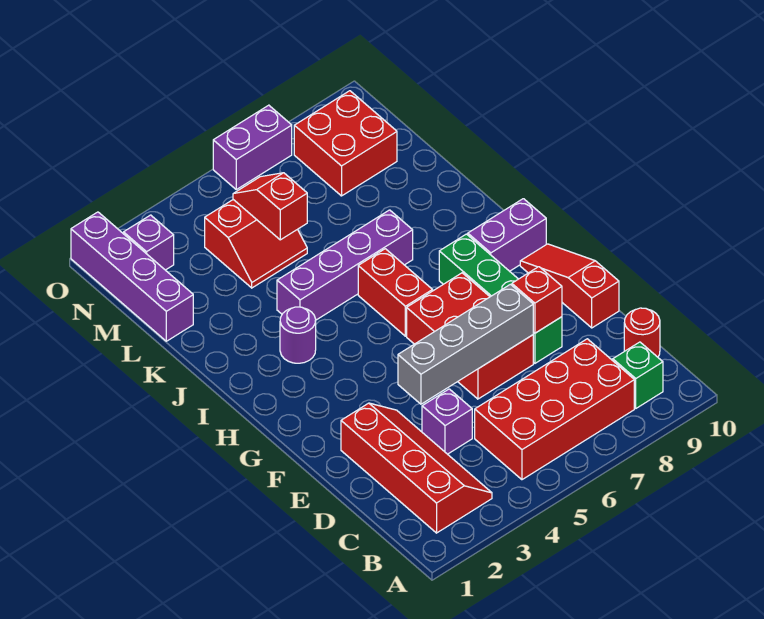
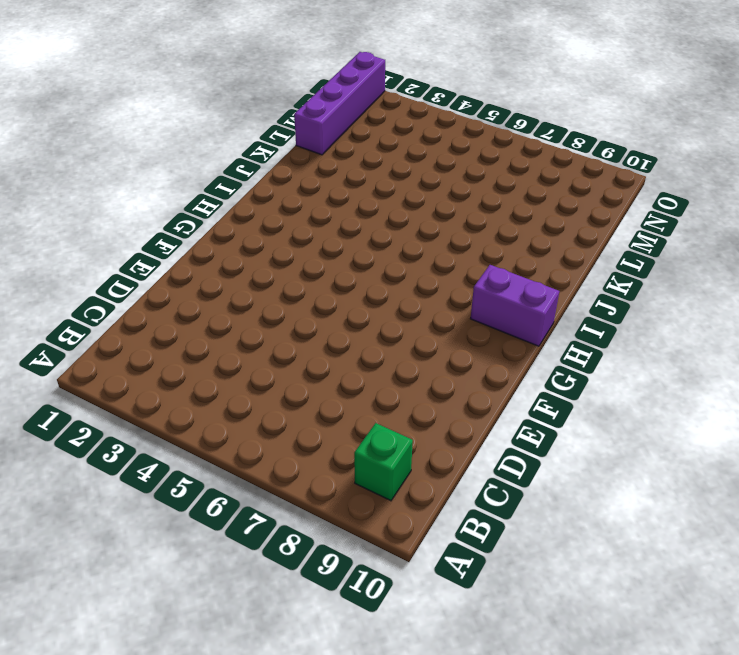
none -> red 2x4 slope [341,403,492,533]
none -> red 2x4 brick [475,339,634,480]
none -> red 1x1 round brick [624,308,660,357]

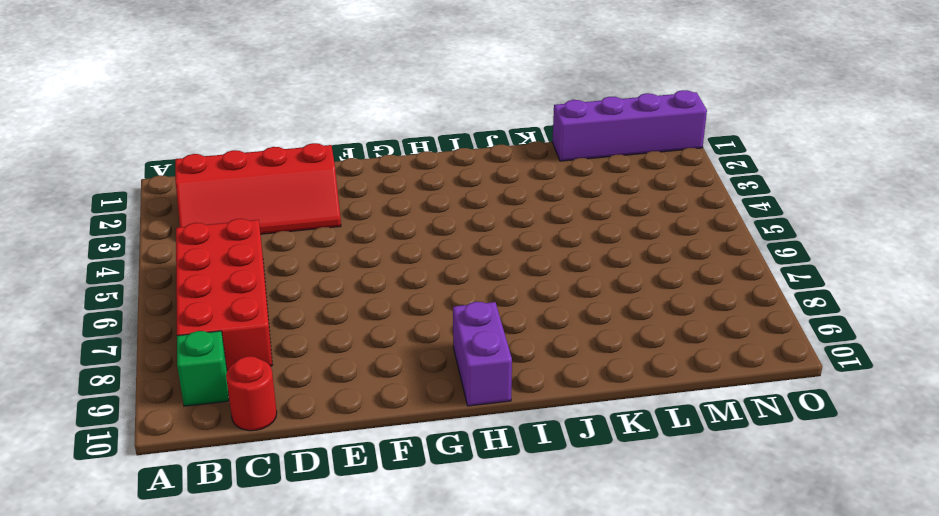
none -> purple 1x1 brick [422,389,472,454]
none -> red 2x3 brick [407,273,533,399]
none -> green 1x4 brick [439,234,562,363]

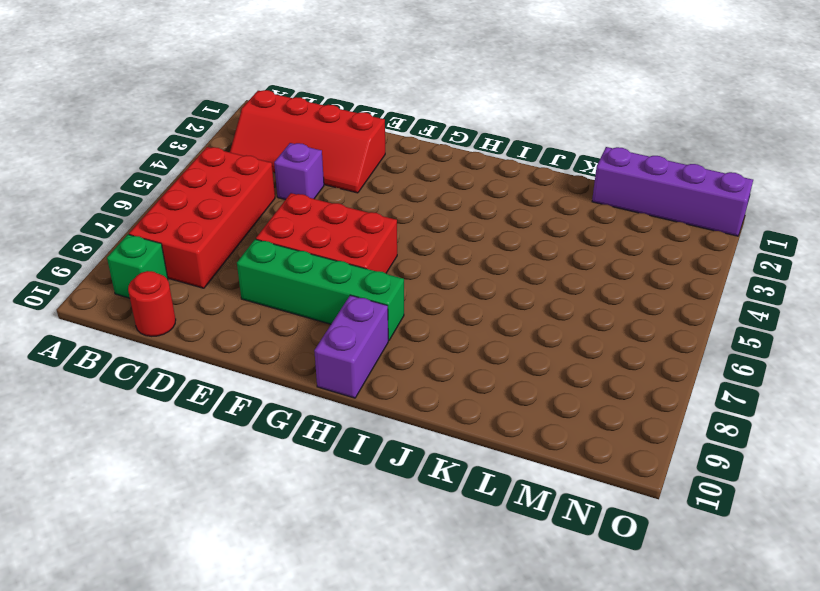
none -> red 1x3 slope [520,244,619,328]
none -> red 1x2 brick [358,249,433,336]
none -> purple 1x1 round brick [280,307,316,363]

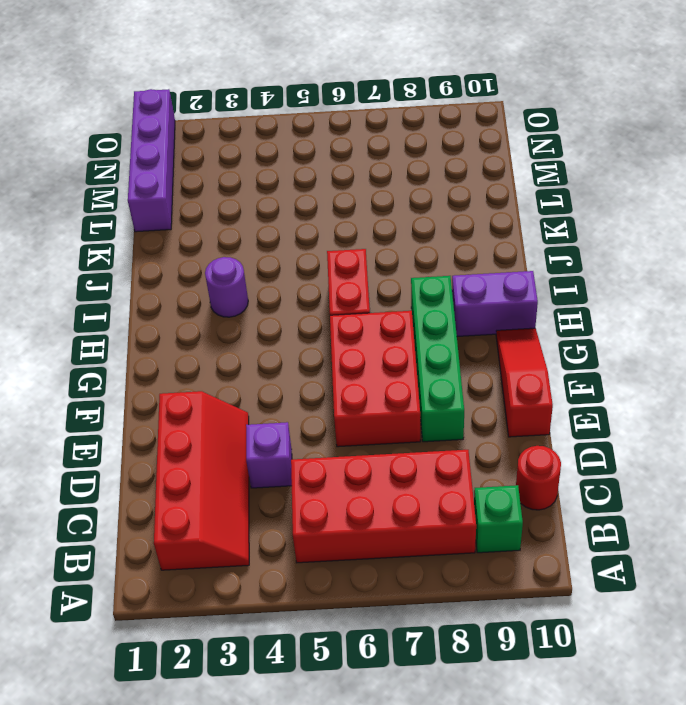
none -> purple 1x4 brick [277,210,413,320]
none -> red 2x2 slope [205,200,307,288]
none -> red 2x2 brick [294,91,397,196]

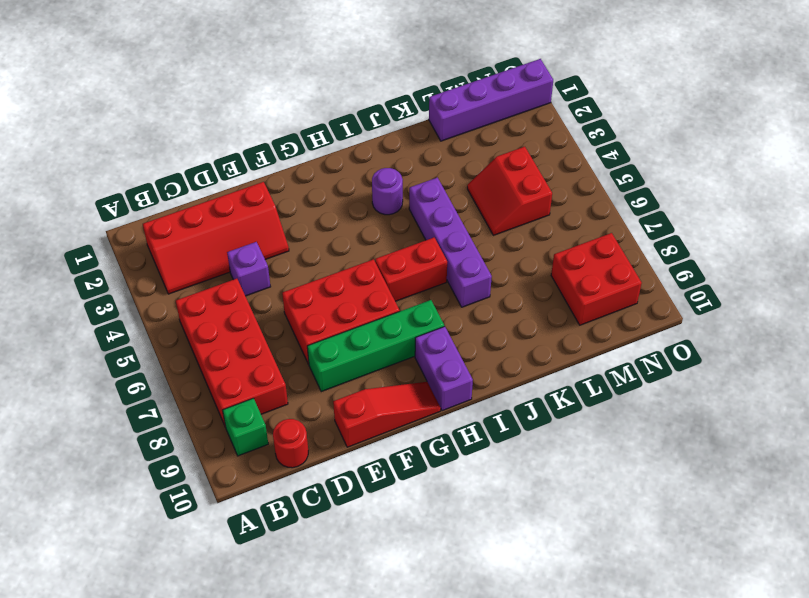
none -> purple 1x1 brick [124,215,174,270]
none -> purple 1x2 brick [213,105,292,189]
none -> grey 1x4 brick [398,284,533,404]

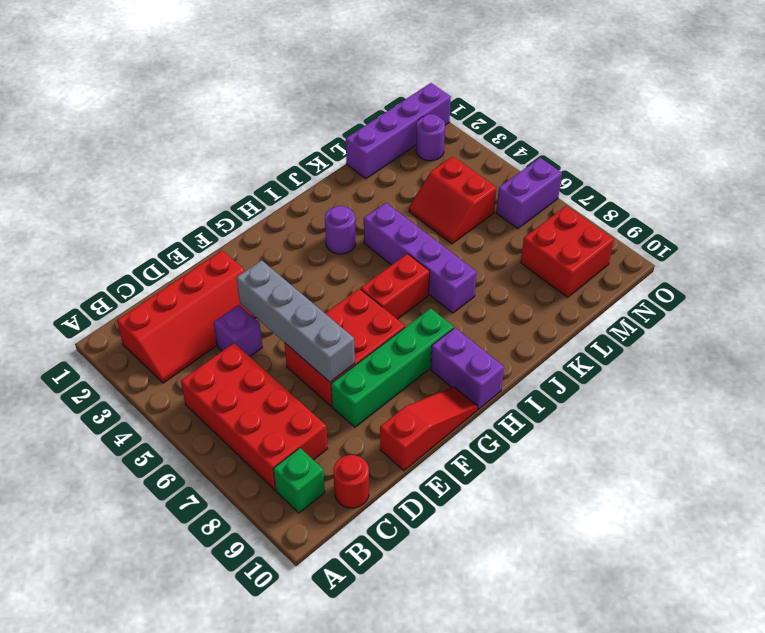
purple 1x1 round brick [416,114,445,161] -> purple 1x1 brick [124,215,174,270]
purple 1x2 brick [496,158,562,229] -> purple 1x2 brick turned to [213,105,292,189]
none -> red 1x1 brick [512,267,562,333]
none -> red 1x2 slope [233,173,307,240]

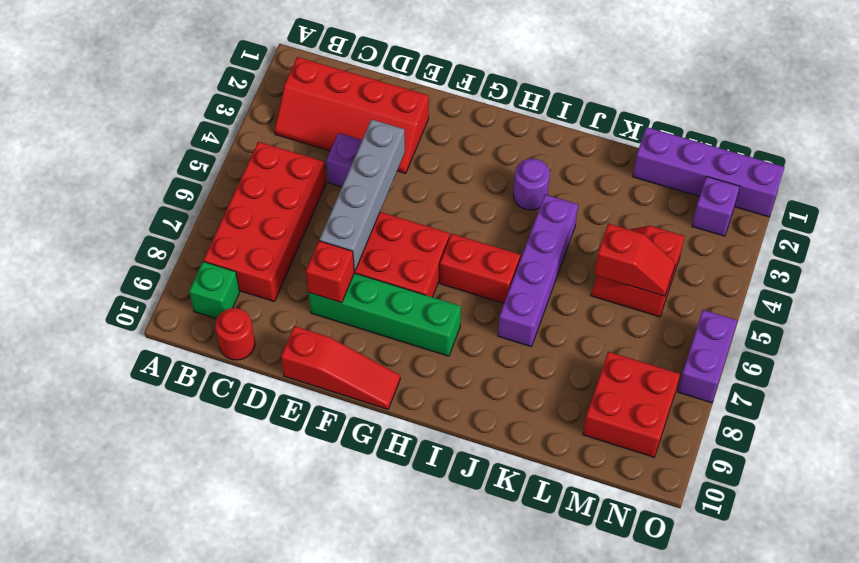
none -> purple 1x2 brick [468,199,546,271]

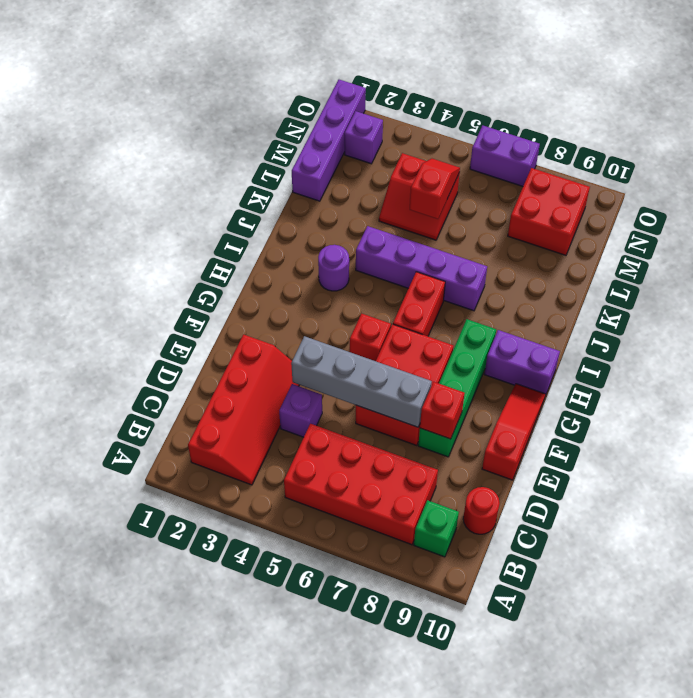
red 1x1 brick [350,314,391,361] -> none

